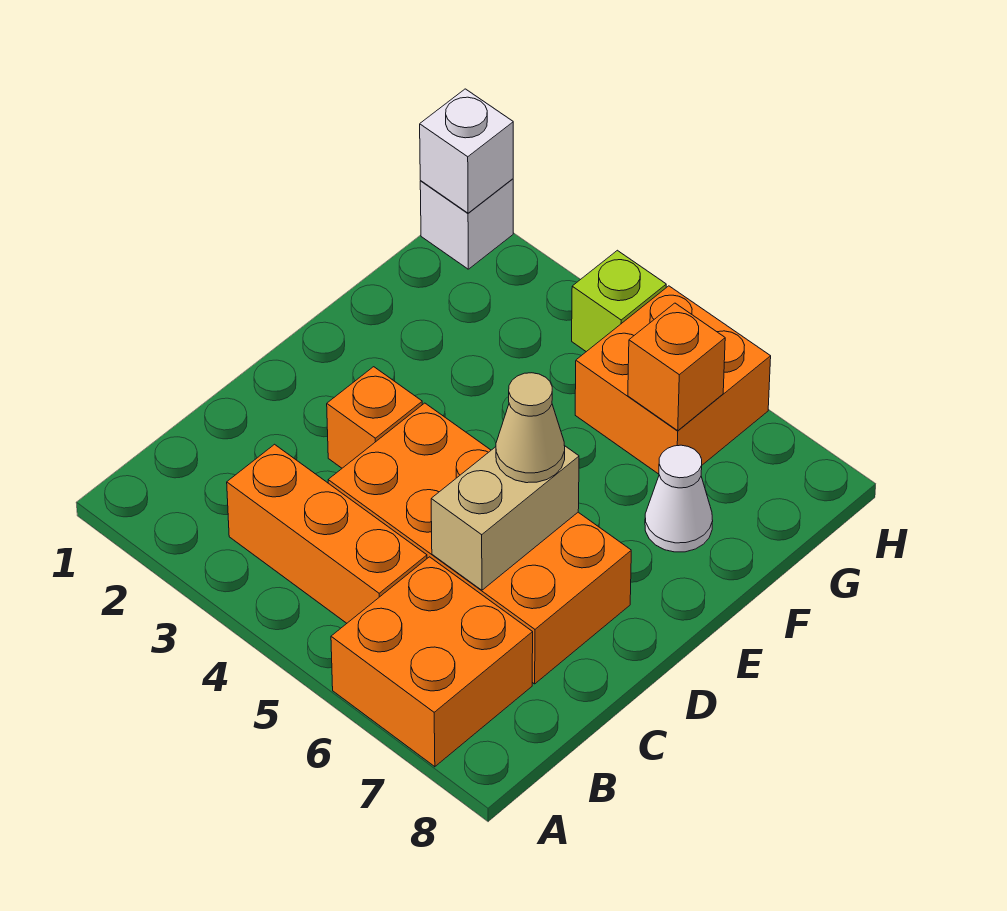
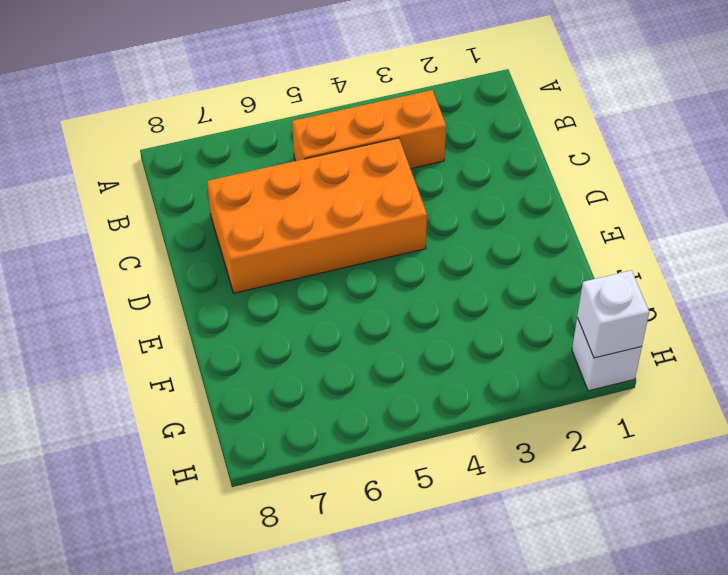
none -> orange 2x2 brick [331,557,533,767]
none -> orange 1x1 brick [327,367,422,468]
none -> white 1x1 cone [645,445,713,552]

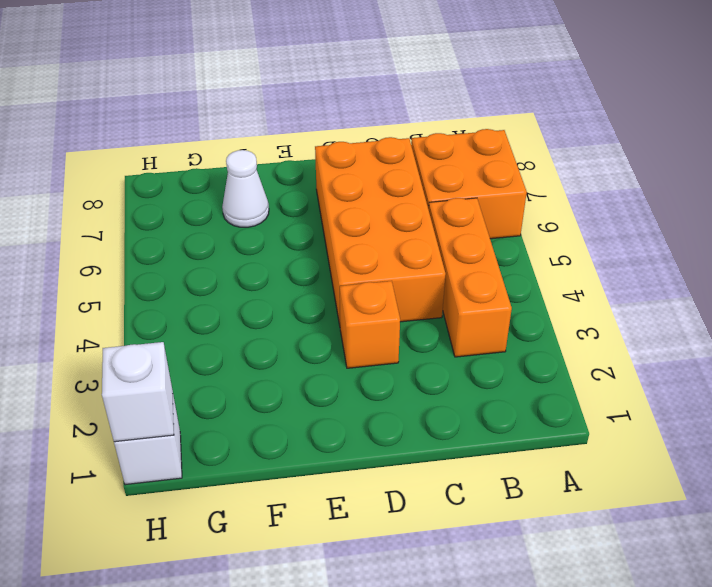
none -> orange 2x2 brick [575,286,771,474]
none -> lime 1x1 brick [572,250,666,352]
none -> tan 1x2 brick [431,446,579,590]

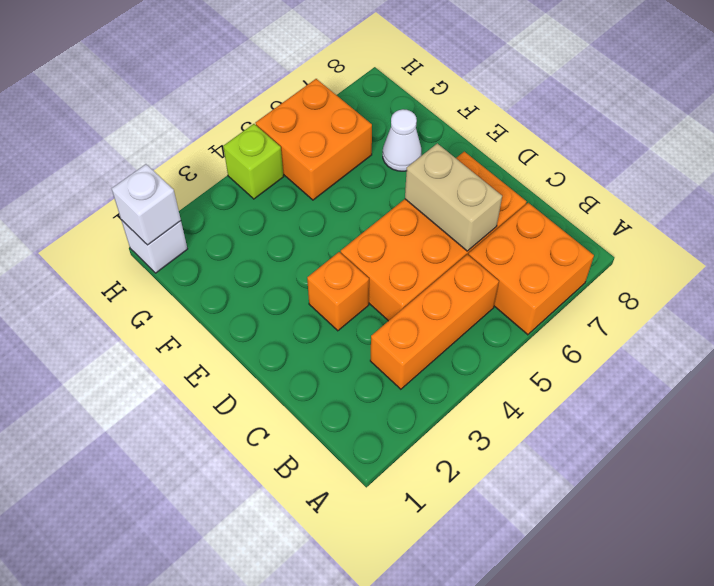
none -> orange 1x1 brick [628,303,725,431]
none -> tan 1x1 cone [496,373,565,483]

